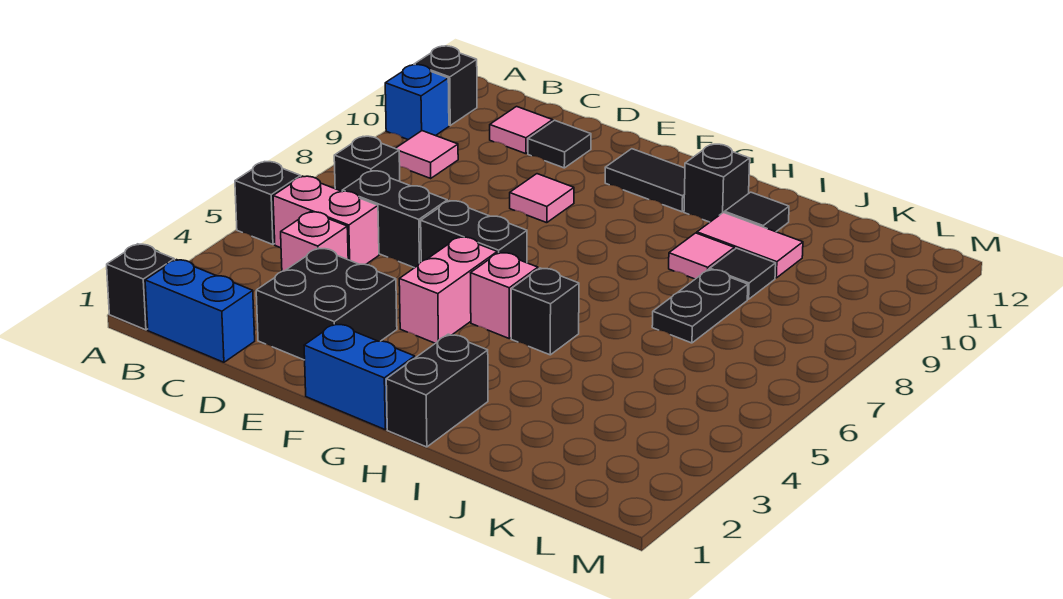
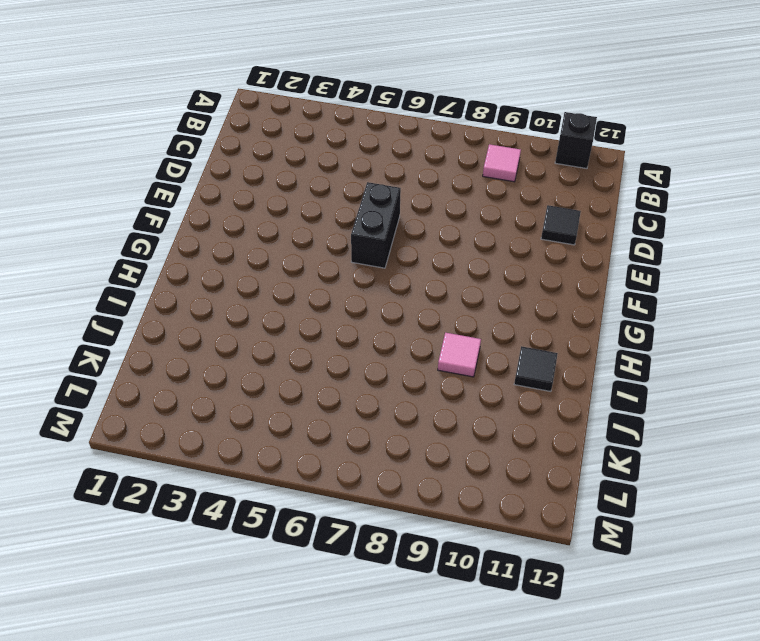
none -> black 1x1 brick [107,244,175,330]
none -> black 1x1 brick [235,162,301,245]
none -> blue 1x1 brick [385,65,449,140]

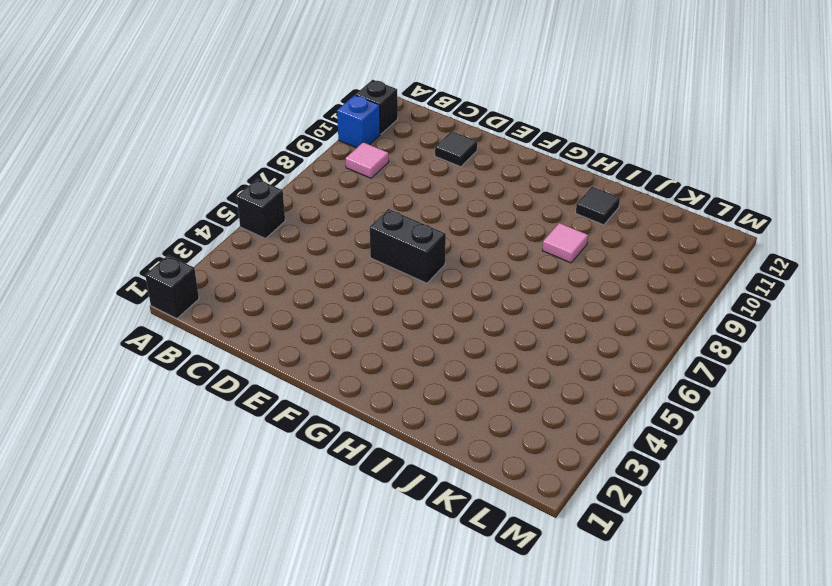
none -> blue 1x2 brick [145,260,255,362]
none -> pink 1x2 brick [273,176,379,265]
none -> black 1x1 brick [334,136,400,191]

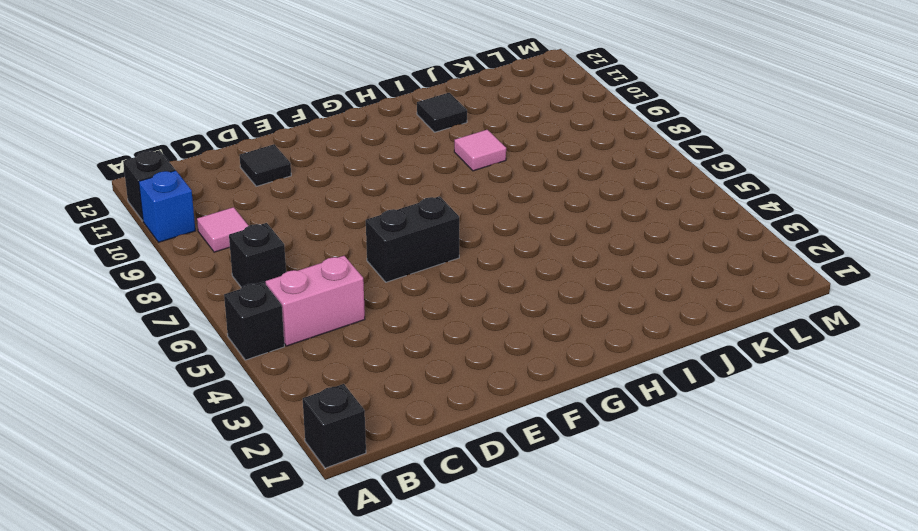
none -> blue 1x2 brick [145,260,255,362]
none -> pink 1x1 brick [281,212,348,271]
none -> black 1x2 brick [342,171,447,268]

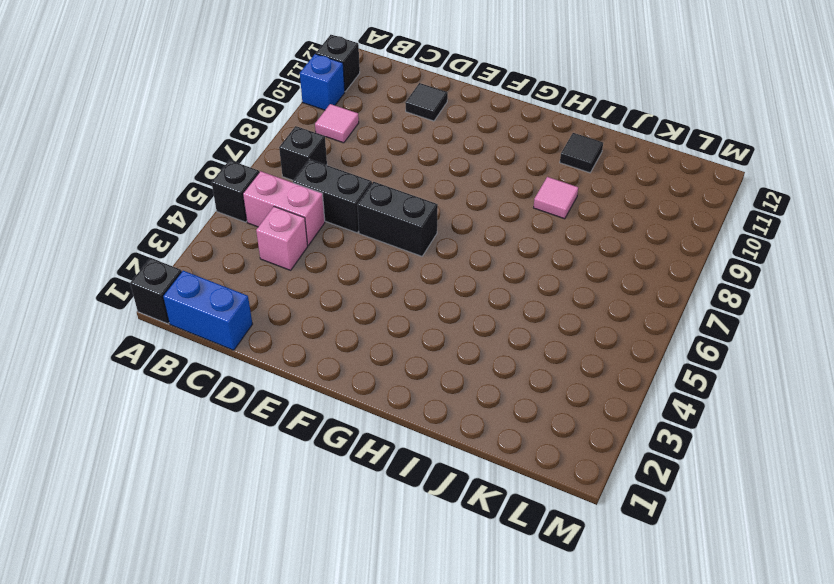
none -> pink 1x1 tile [490,107,553,154]
none -> black 2x2 brick [256,248,397,360]
none -> pink 1x1 tile [510,174,574,223]

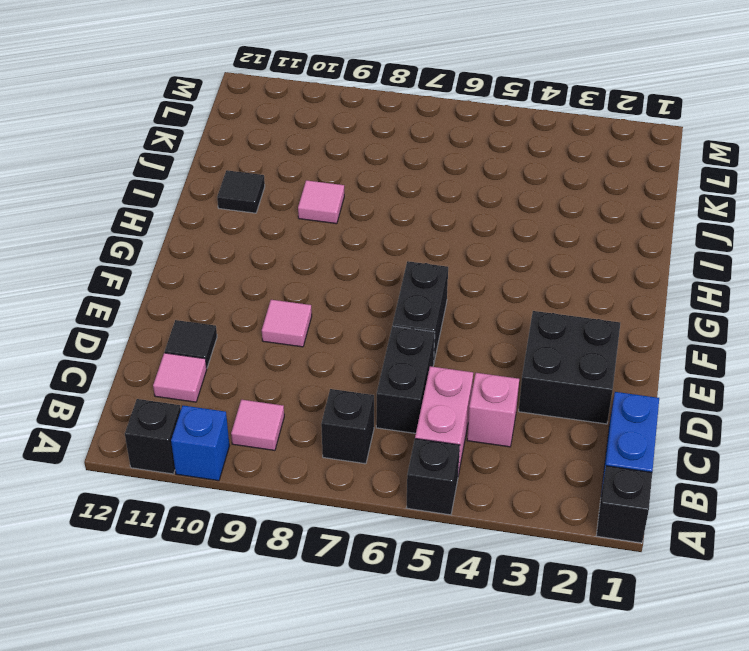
none -> blue 1x2 brick [304,324,415,430]
none -> pink 1x2 brick [399,237,497,343]
none -> black 1x2 tile [605,149,685,212]

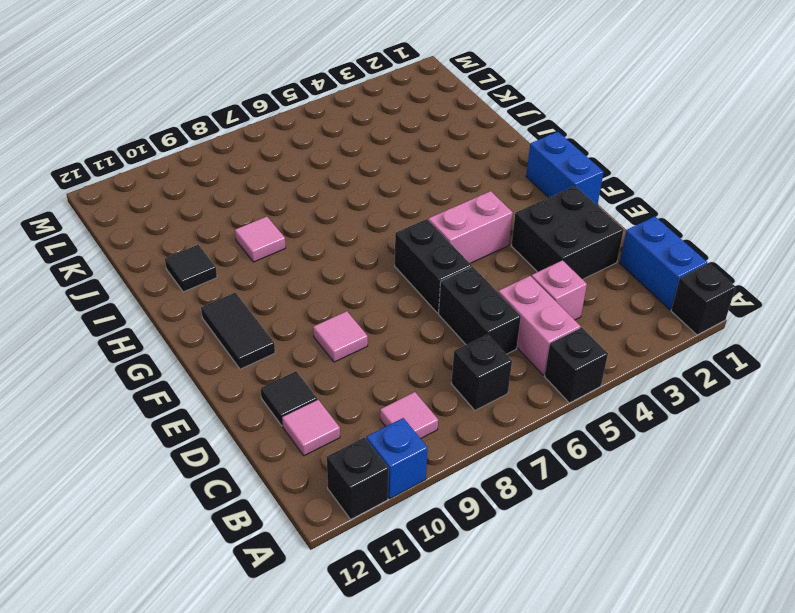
none -> pink 1x1 brick [471,252,538,339]
none -> black 1x2 brick [386,334,488,447]
none -> black 1x1 brick [511,268,579,355]

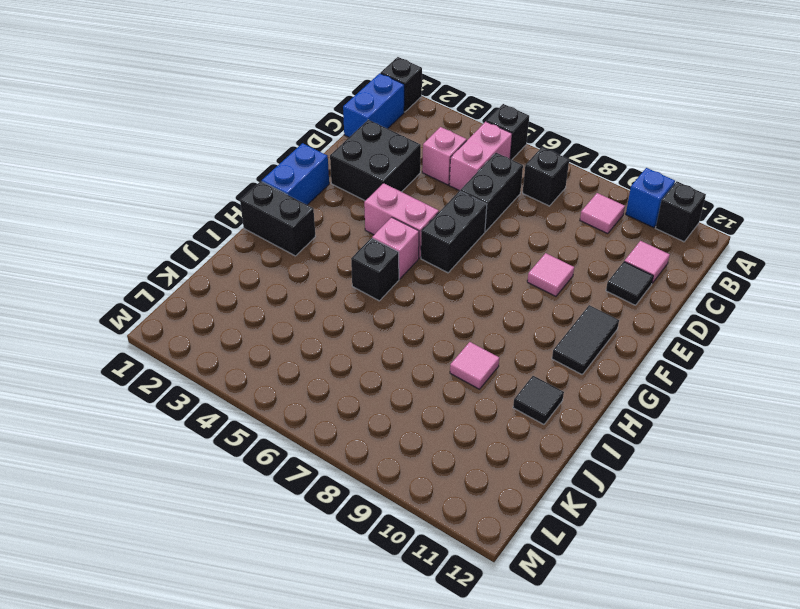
none -> black 1x1 brick [684,144,750,222]
none -> pink 1x2 tile [697,212,803,278]
none -> black 1x2 plate [652,269,748,343]

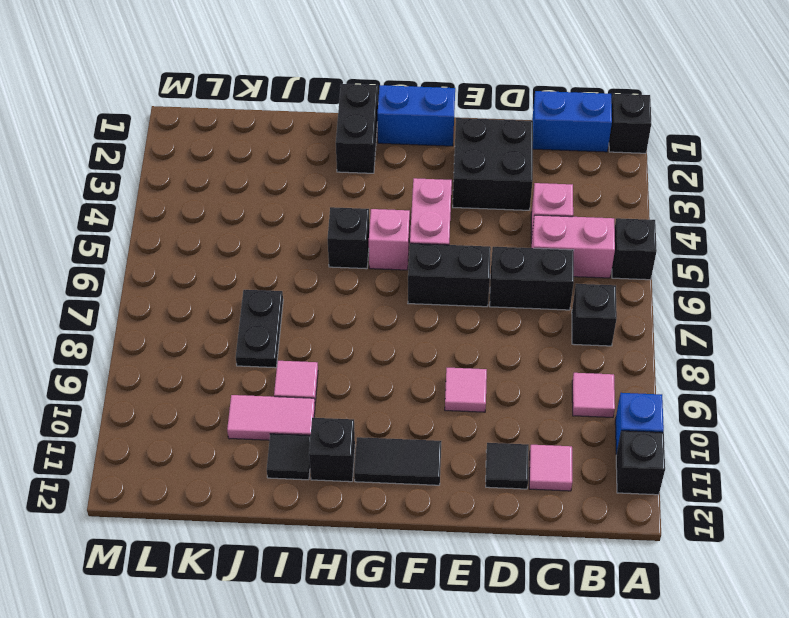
none -> black 1x1 tile [710,248,776,299]

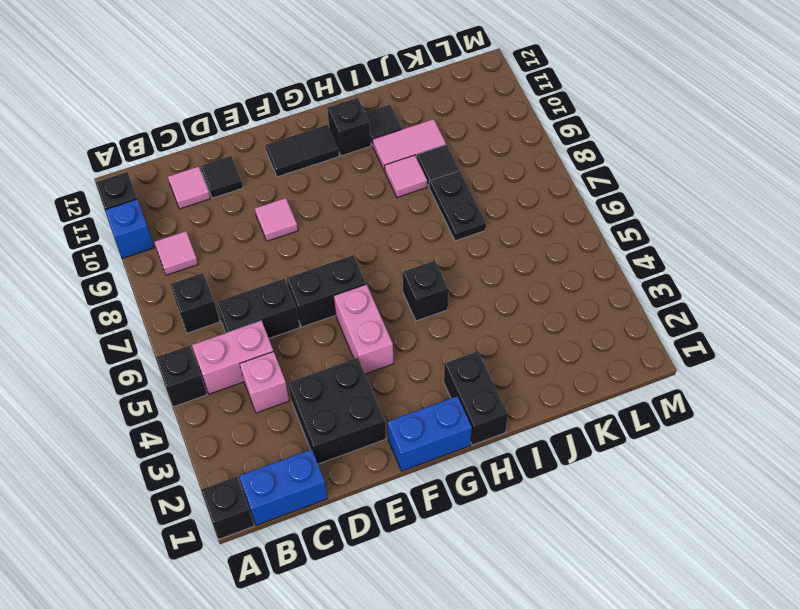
none -> pink 1x1 brick [471,252,538,339]

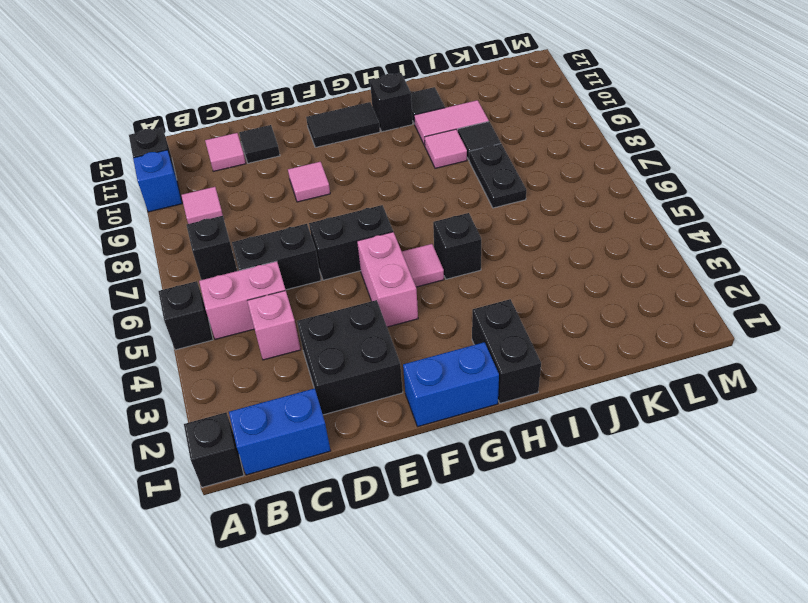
pink 1x1 tile [402,244,444,287] -> pink 1x1 brick [471,252,538,339]

